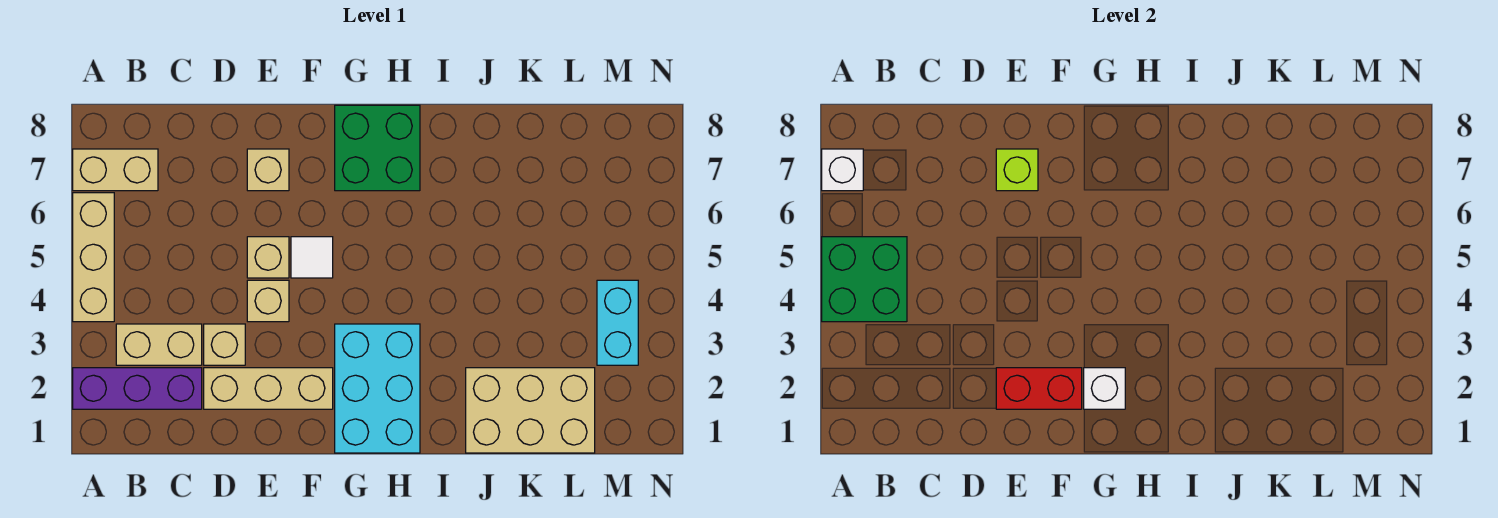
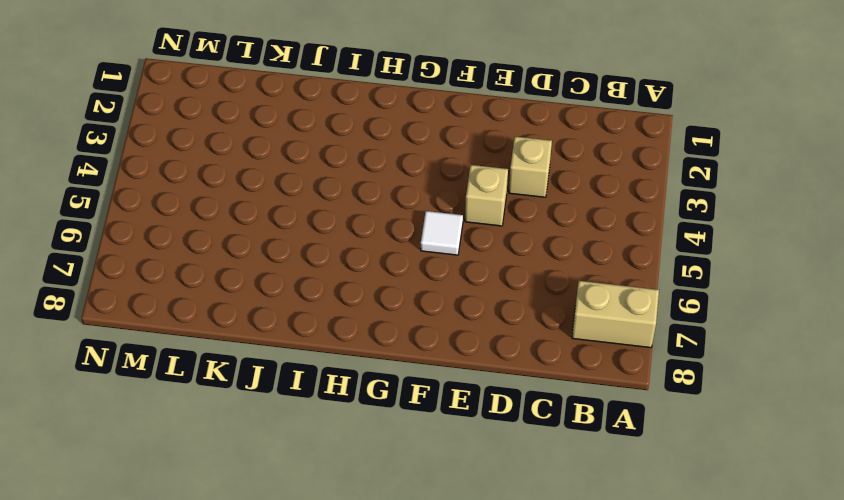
none -> purple 1x3 brick [73,368,202,409]
none -> tan 1x3 brick [73,193,114,322]
none -> tan 1x2 brick [116,324,202,365]

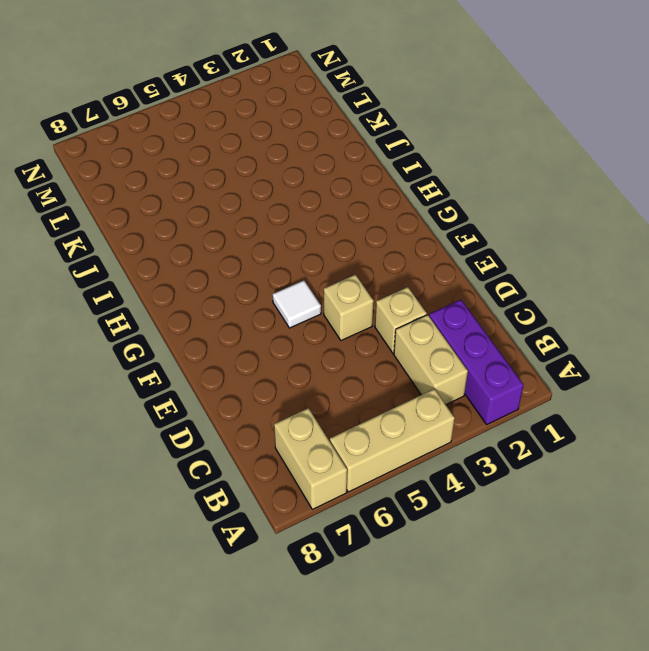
none -> tan 1x3 brick [204,368,333,409]
none -> tan 1x1 brick [247,237,289,278]
none -> tan 1x1 brick [247,149,289,191]

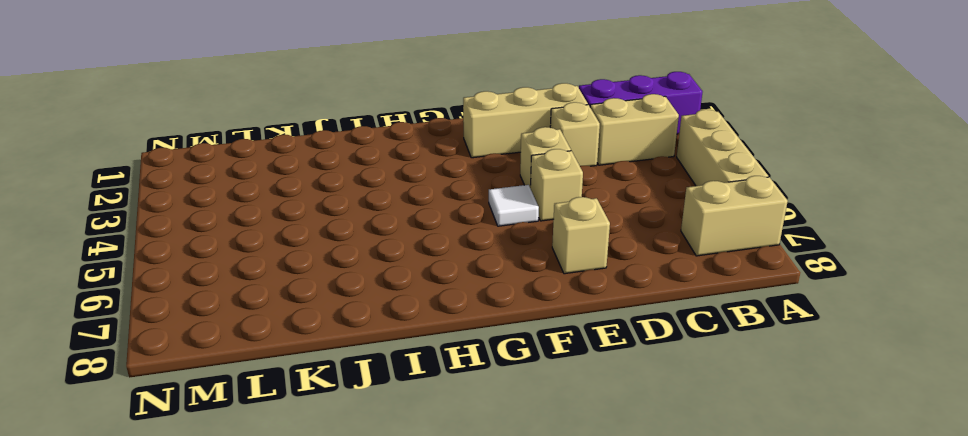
none -> cyan 2x3 brick [335,324,420,453]
none -> green 2x2 brick [335,105,420,191]
none -> tan 2x3 brick [466,368,595,453]

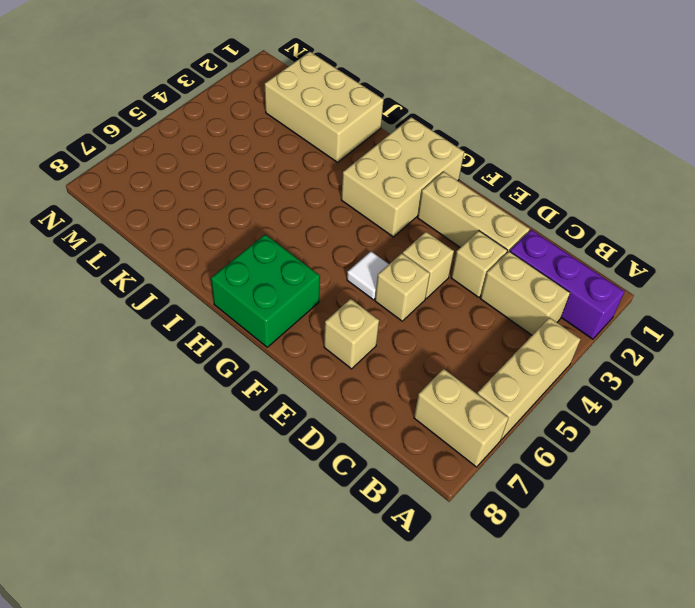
tan 2x3 brick [341,117,464,237] -> cyan 2x3 brick [335,324,420,453]
none -> cyan 1x2 brick [597,280,638,365]
none -> green 2x2 brick [822,237,907,322]
none -> white 1x1 brick [822,149,863,191]

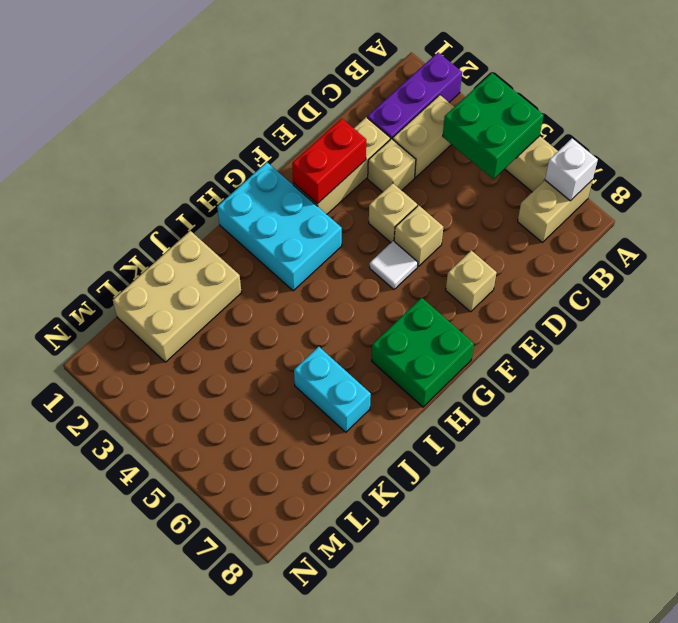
cyan 1x2 brick [294,347,371,432] -> cyan 1x2 brick moved to [597,280,638,365]
none -> lime 1x1 brick [996,149,1038,191]
none -> white 1x1 brick [1084,368,1125,409]

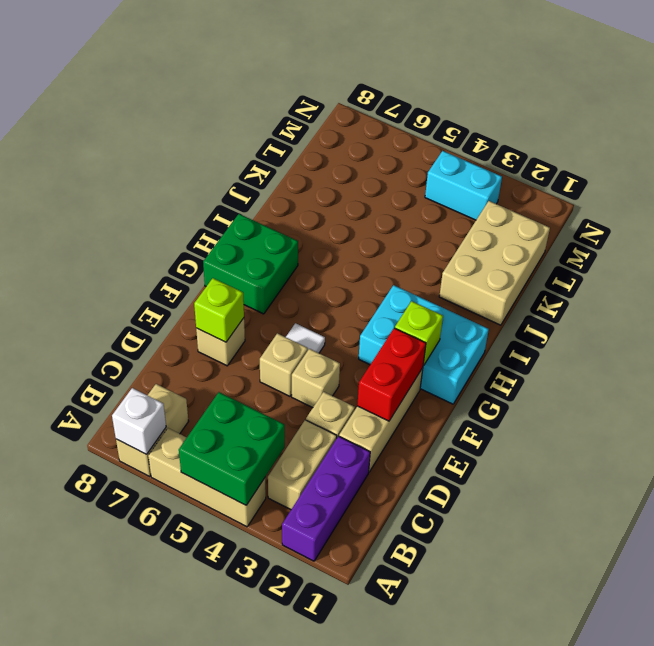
lime 1x1 brick [395,301,443,366] -> white 1x1 brick [1084,368,1125,409]

